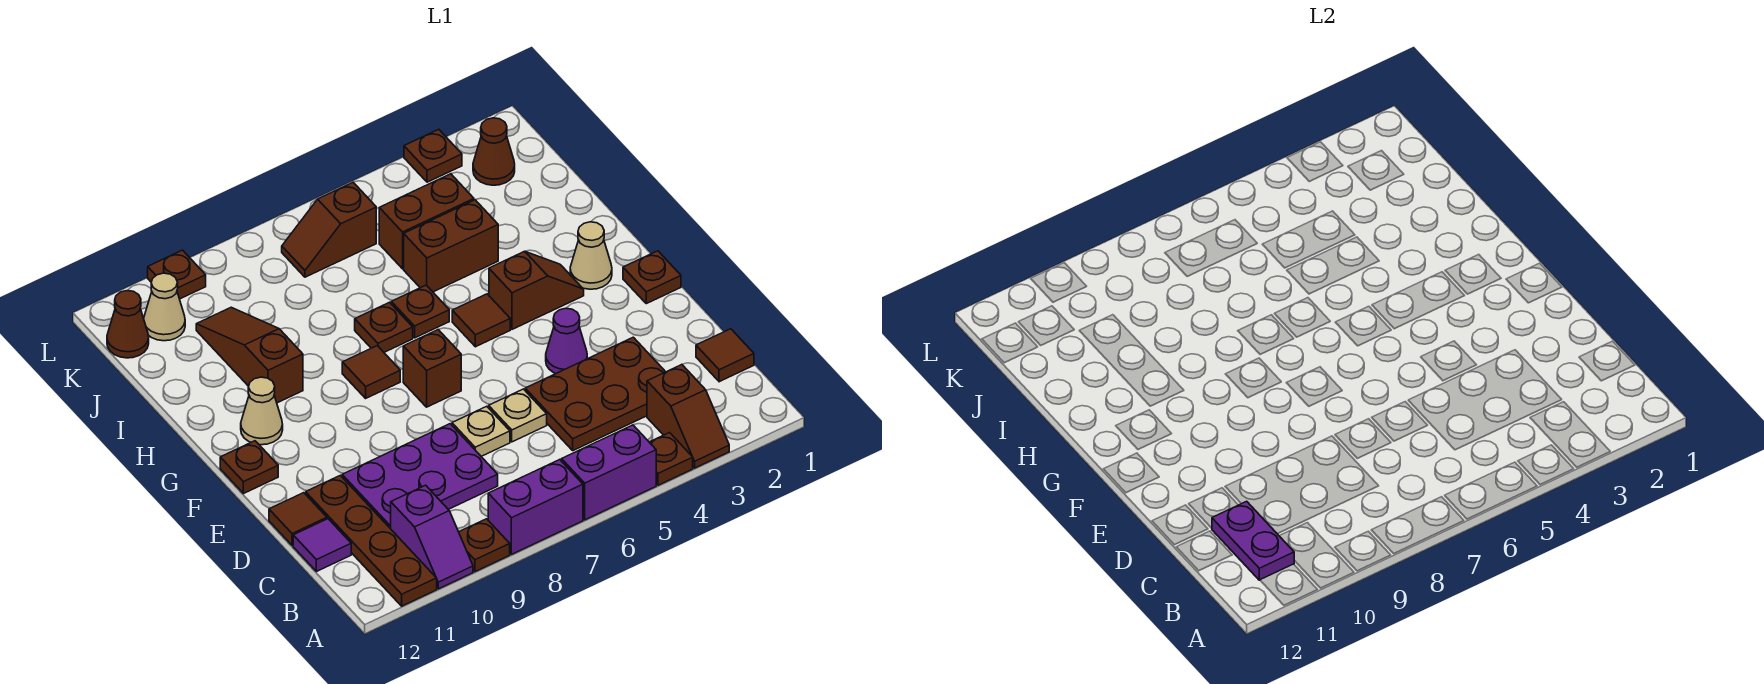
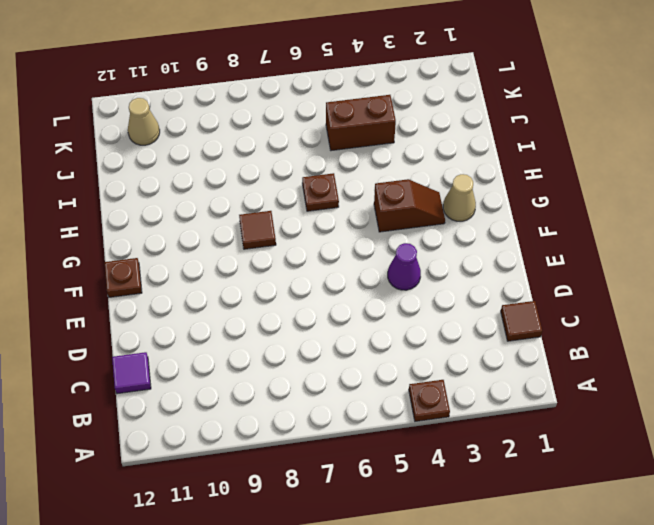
none -> brown 1x2 slope [647,364,729,468]
none -> purple 1x2 brick [562,425,656,520]
none -> purple 1x2 brick [488,459,583,554]
none -> brown 1x1 plate [459,519,510,572]

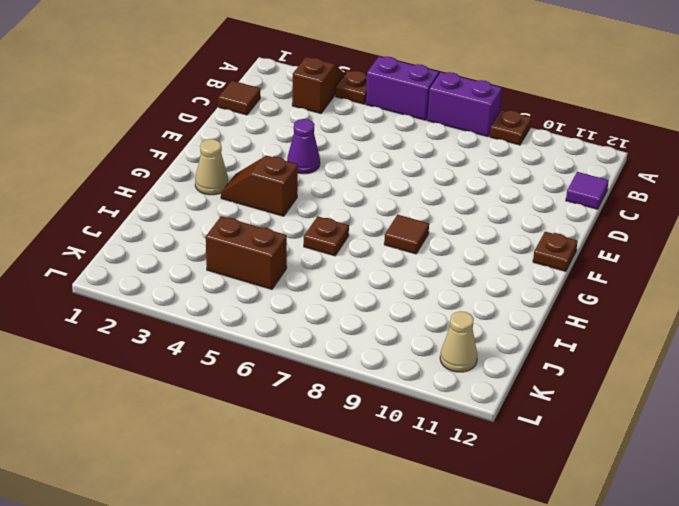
none -> purple 1x2 slope [391,485,473,589]
none -> brown 1x4 plate [306,475,437,606]
none -> brown 2x3 plate [525,337,665,451]
none -> purple 2x3 plate [342,424,498,529]

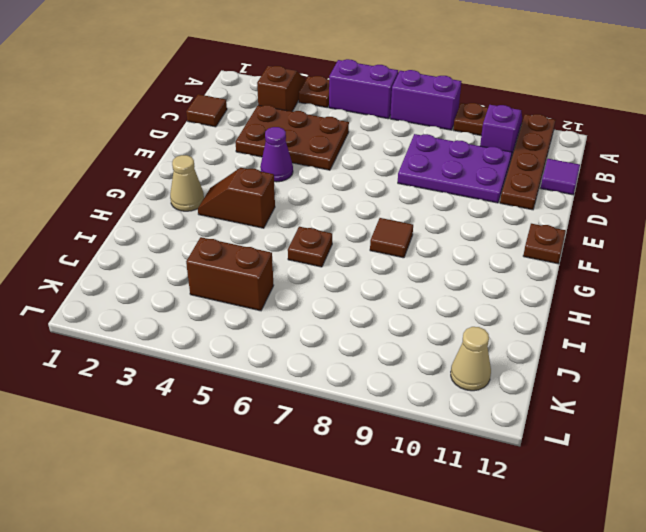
none -> tan 1x1 plate [489,389,547,442]
none -> tan 1x1 plate [452,406,510,456]
none -> brown 1x1 tile [269,493,327,546]
none -> brown 1x1 plate [623,251,681,304]

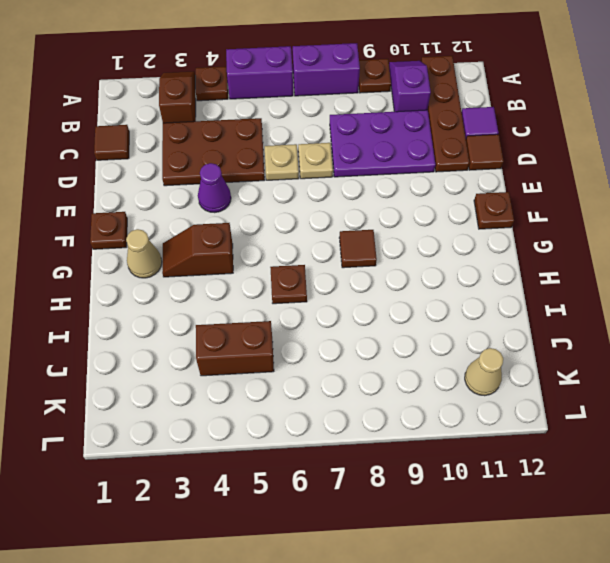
none -> brown 1x1 brick [403,330,461,407]
none -> brown 1x1 tile [452,294,510,347]
none -> tan 1x1 cone [241,377,283,445]
none -> brown 1x1 plate [355,302,413,352]

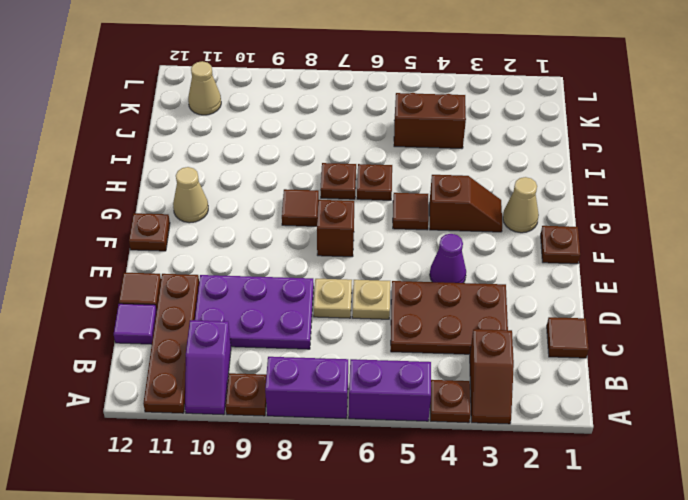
none -> brown 1x3 slope [196,307,303,403]
none -> brown 1x2 brick [404,200,498,292]
none -> brown 1x1 cone [473,118,515,185]
none -> brown 1x2 slope [282,182,376,277]

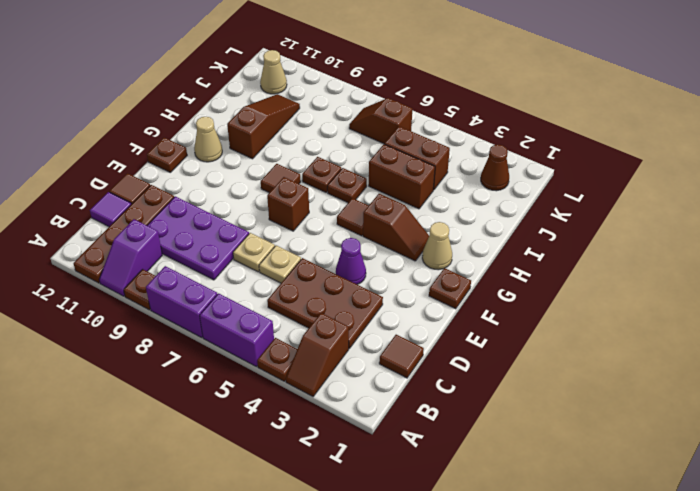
none -> brown 1x1 cone [107,291,149,358]
none -> brown 1x1 plate [404,129,462,182]
none -> brown 1x1 plate [148,250,206,299]
none -> purple 1x2 plate [1212,501,1294,580]

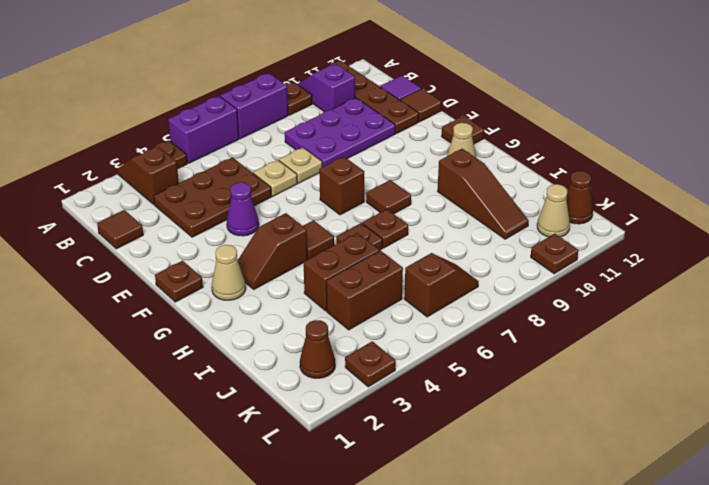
none -> purple 1x2 plate [1212,501,1294,580]

